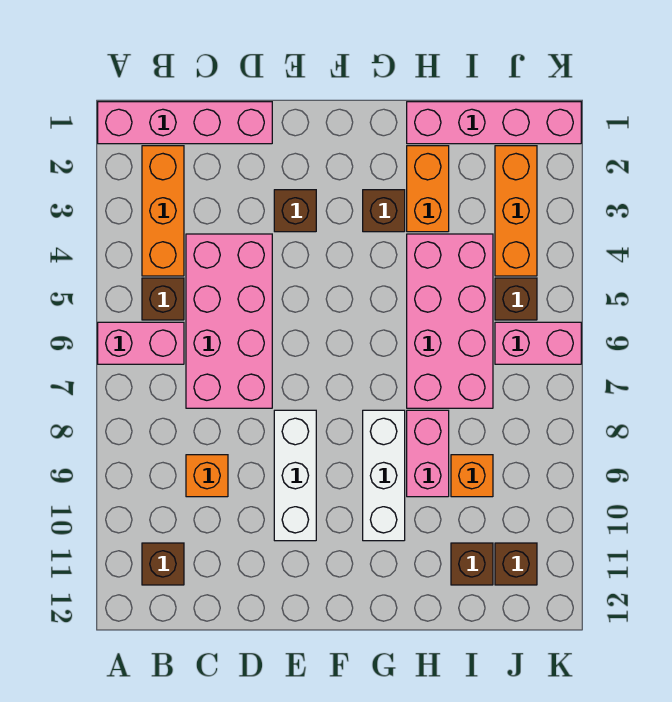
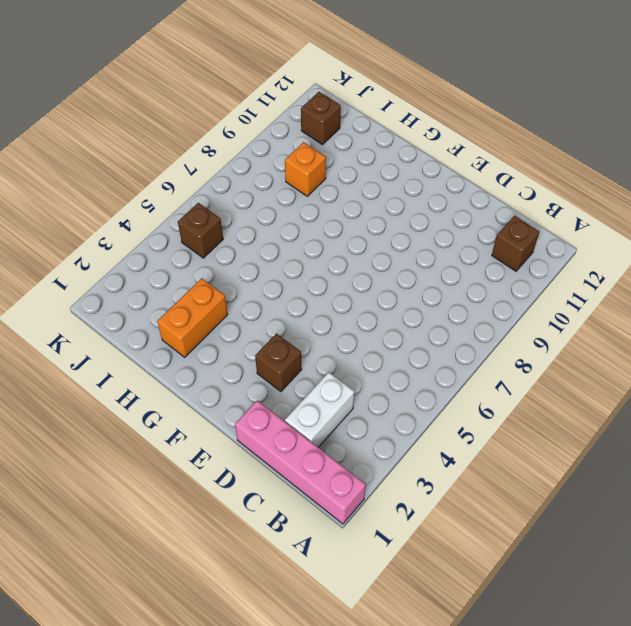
white 1x2 brick [285,372,354,447] -> none
none -> pink 1x2 brick [98,322,184,364]
none -> orange 1x3 brick [142,146,184,276]
none -> brown 1x1 brick [142,278,184,320]

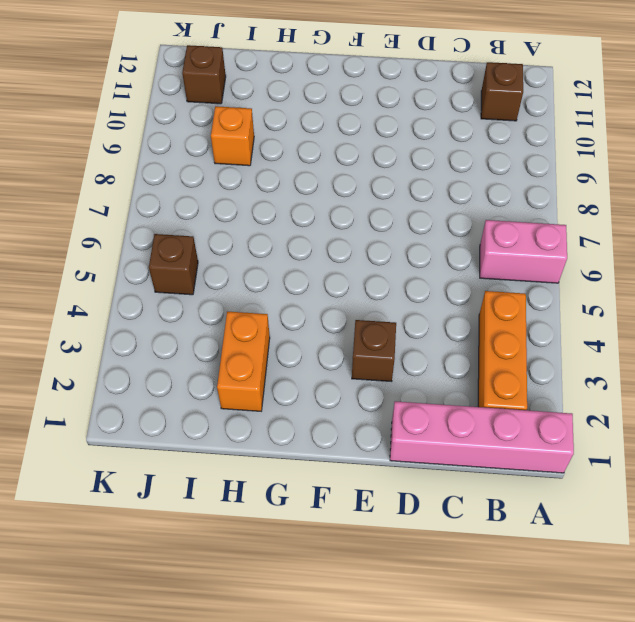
none -> brown 1x1 brick [142,278,184,320]
none -> pink 2x4 brick [186,234,272,408]
none -> orange 1x1 brick [186,455,228,497]

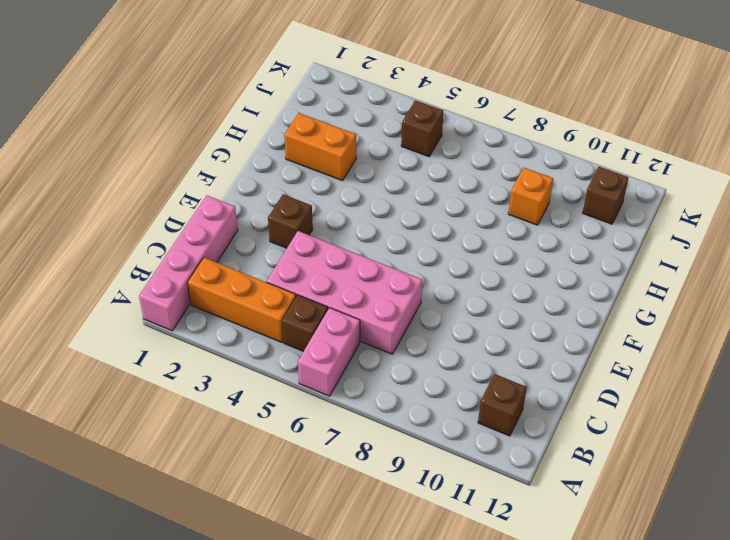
none -> orange 1x1 brick [186,455,228,497]
none -> white 1x3 brick [274,410,316,541]
none -> brown 1x1 brick [363,190,405,232]

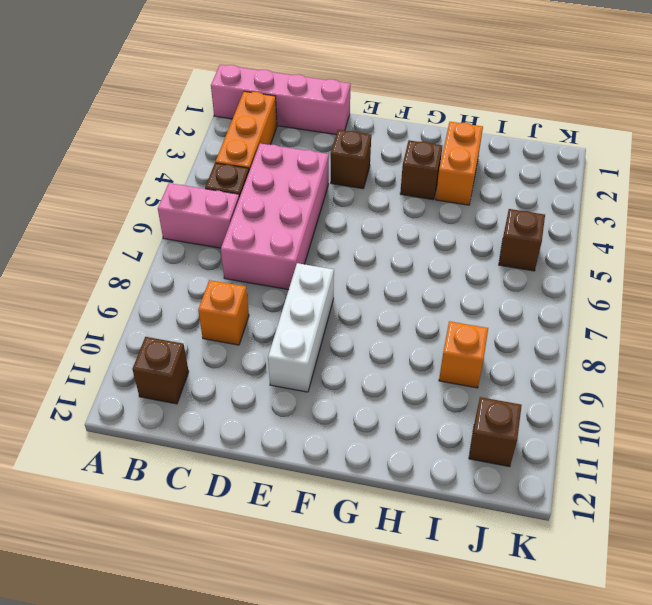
none -> white 1x3 brick [363,410,405,541]
none -> pink 1x4 brick [407,102,581,144]
none -> pink 2x4 brick [407,234,493,408]

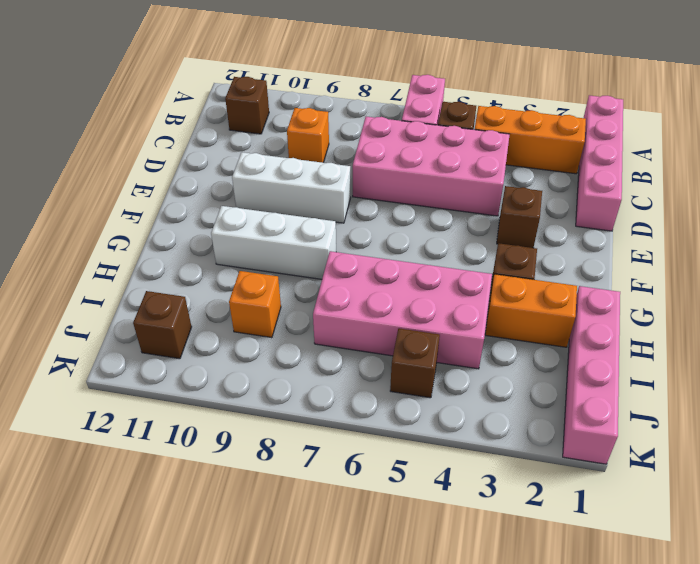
none -> pink 1x2 brick [407,410,449,497]
none -> brown 1x1 brick [451,543,493,585]
none -> orange 1x3 brick [495,146,537,276]

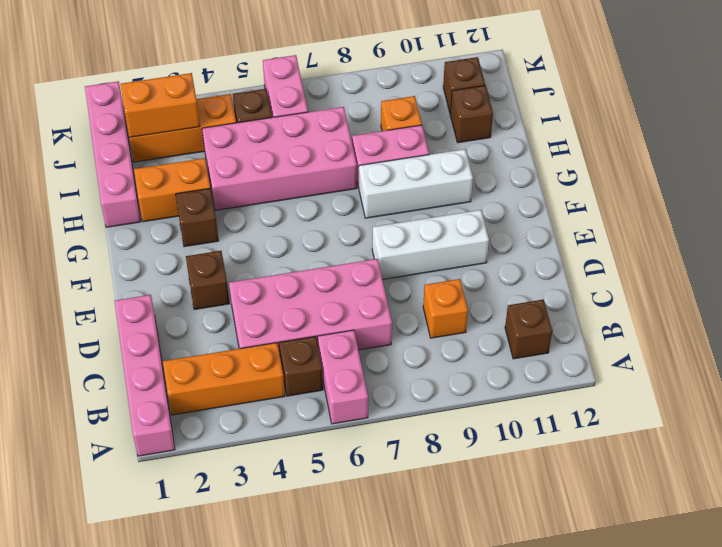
orange 1x2 brick [120,73,200,137] -> none

